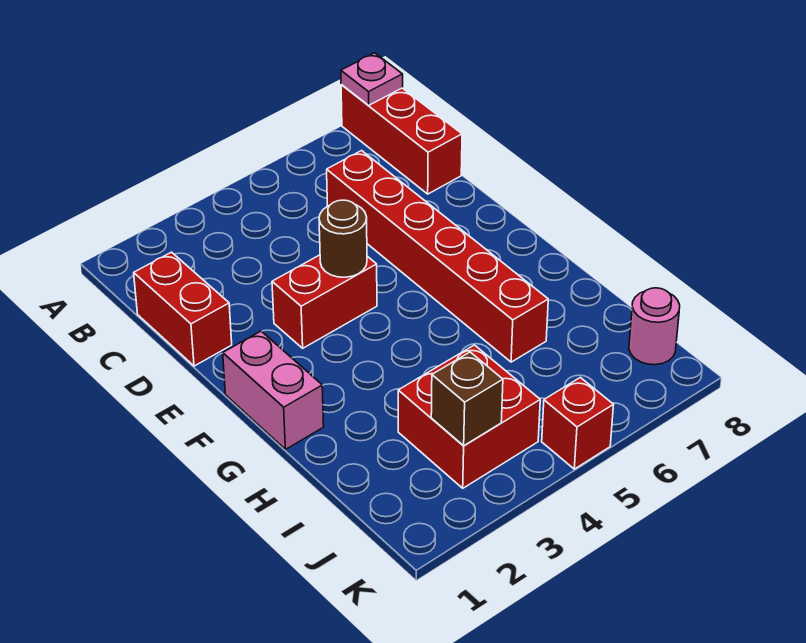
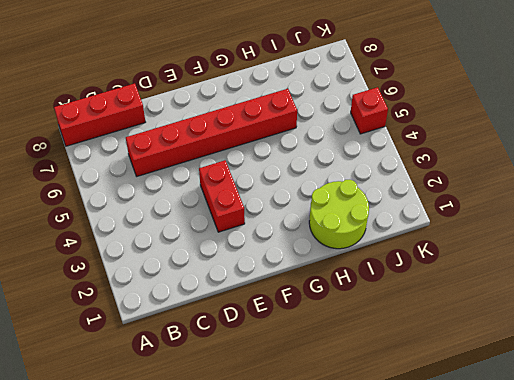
lime 2x2 round brick [309,180,369,249] -> none
none -> red 1x2 brick [134,252,232,366]
none -> pink 1x2 brick [223,331,324,449]

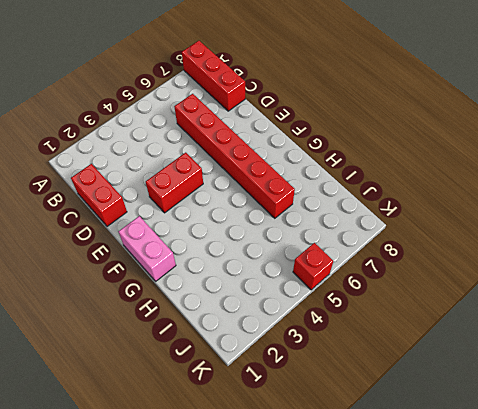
none -> red 2x2 brick [398,345,540,488]
none -> pink 1x1 round brick [629,288,680,365]

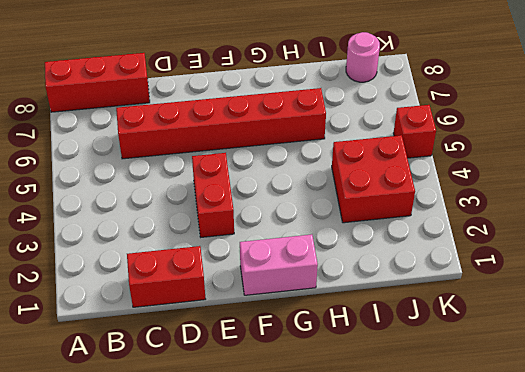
none -> pink 1x1 plate [341,53,403,105]
none -> brown 1x1 round brick [319,200,367,277]

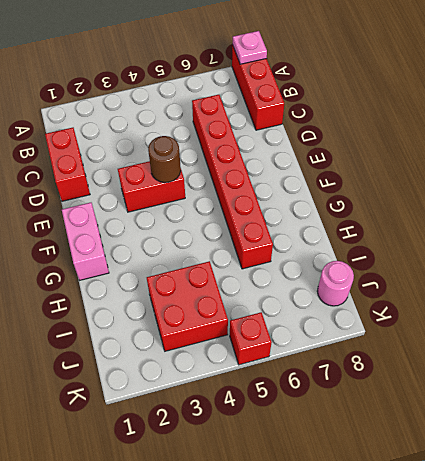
none -> brown 1x1 brick [431,352,503,446]

